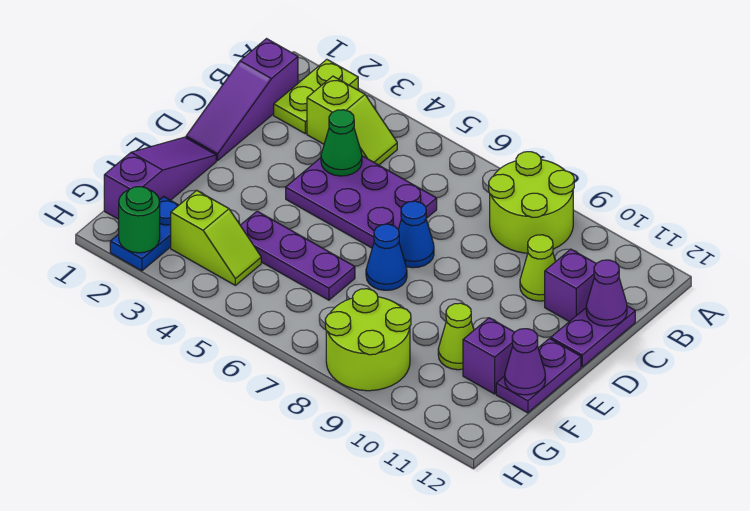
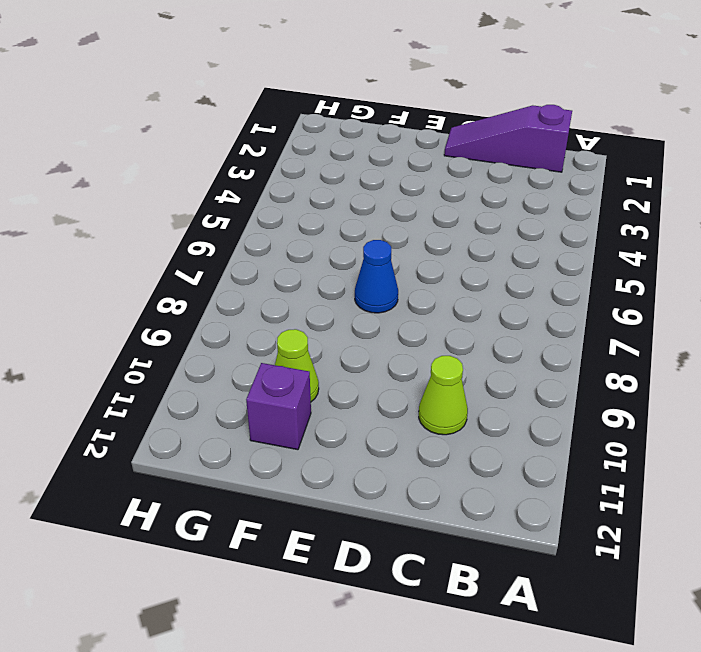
none -> lime 1x2 plate [274,60,358,133]
none -> lime 2x2 round brick [489,152,574,253]
none -> lime 1x2 slope [307,76,397,165]

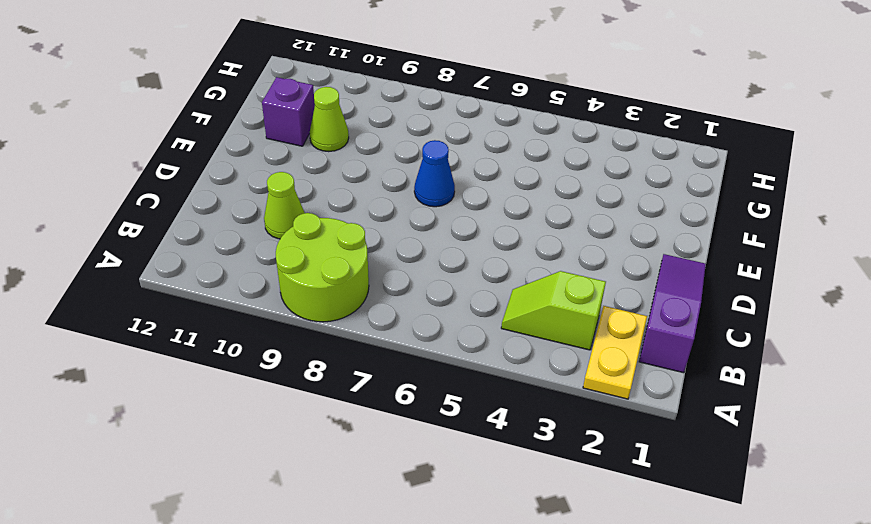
yellow 1x2 plate [583,306,647,399] -> lime 1x2 plate [274,60,358,133]
none -> purple 2x3 plate [286,156,437,248]
none -> purple 1x1 brick [545,249,596,322]
none -> purple 1x2 plate [551,306,635,367]

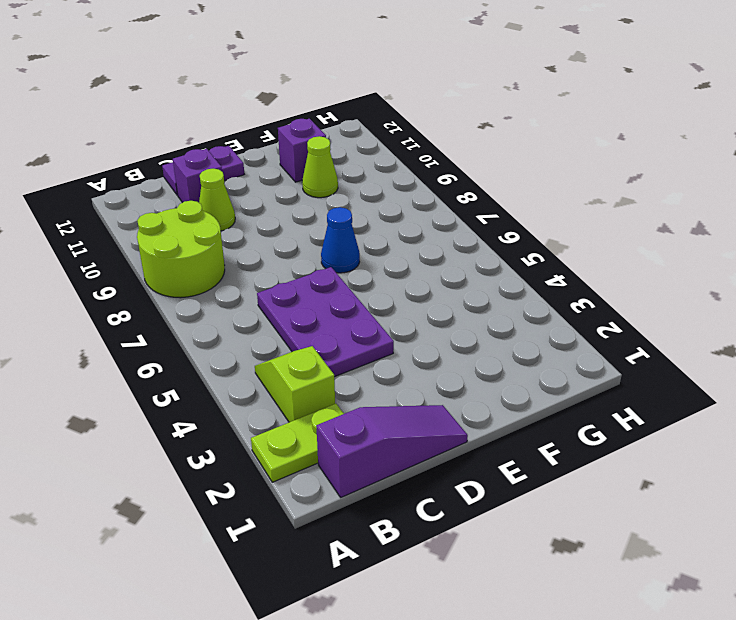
none -> blue 1x1 cone [398,201,434,268]
none -> purple 1x3 slope [104,137,216,219]
none -> purple 1x2 plate [496,339,581,413]

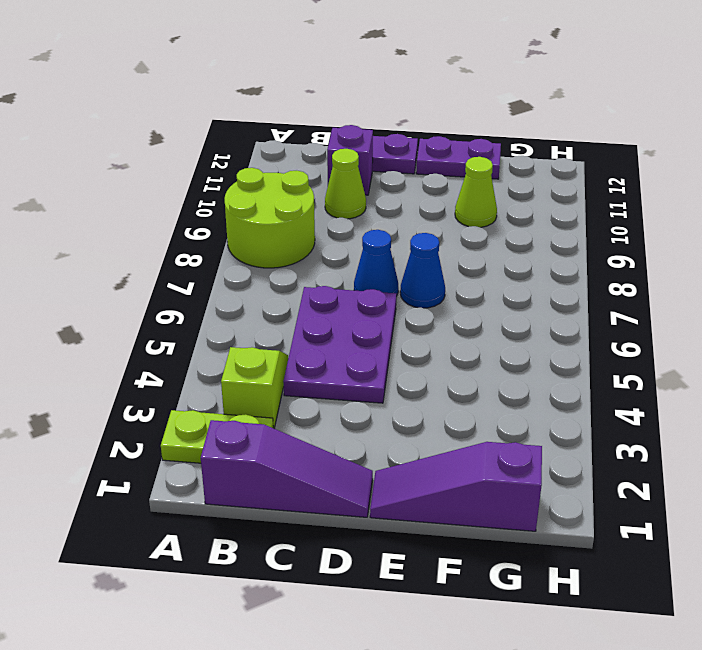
none -> purple 1x3 plate [240,211,355,300]
none -> purple 1x1 brick [463,318,515,394]
none -> blue 1x2 plate [110,197,179,271]

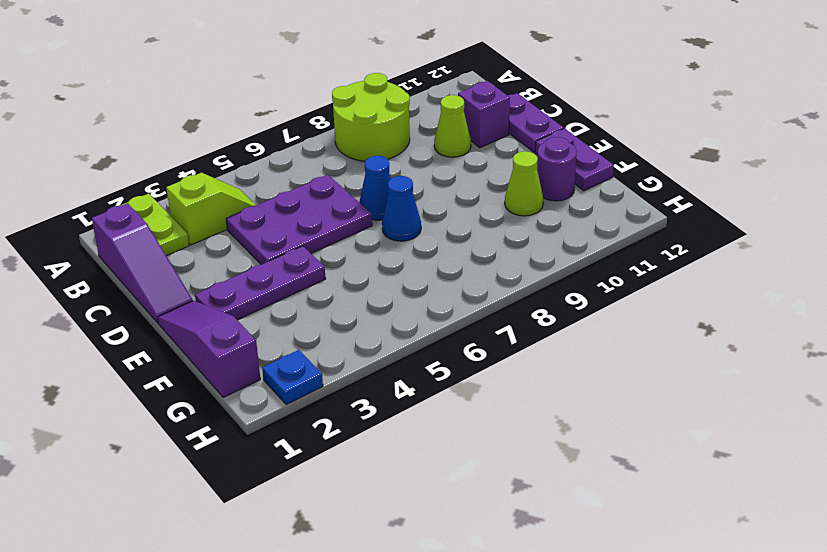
purple 1x3 plate [195,246,326,320] -> purple 1x3 plate moved to [240,211,355,300]
purple 1x1 round brick [537,137,577,201] -> purple 1x1 brick [463,318,515,394]
blue 1x1 plate [262,350,323,405] -> blue 1x2 plate [110,197,179,271]
none -> lime 1x2 slope [171,191,261,285]
none -> lime 2x2 round brick [325,289,411,391]
none -> green 1x1 cone [321,110,362,176]

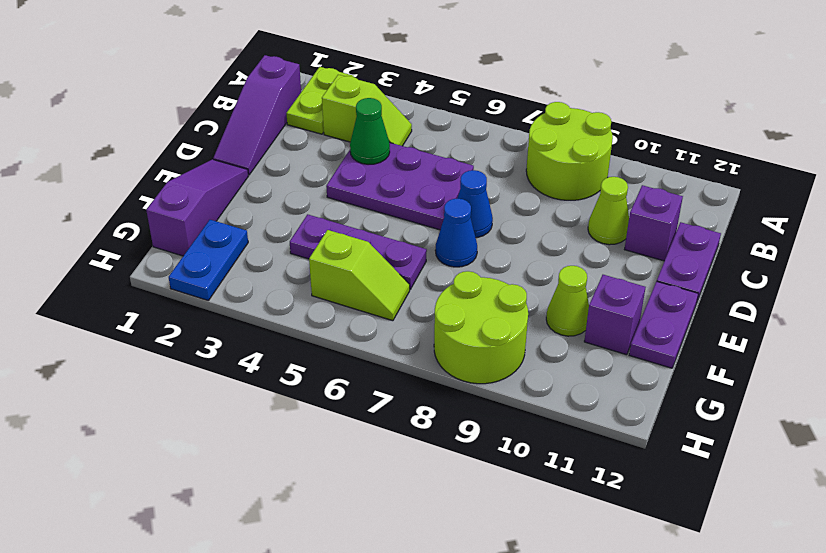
lime 1x2 slope [309,230,410,321] -> lime 1x2 slope moved to [171,191,261,285]
none -> purple 1x1 cone [586,260,627,326]
none -> purple 1x1 cone [505,329,545,395]
none -> green 1x1 round brick [119,187,160,253]

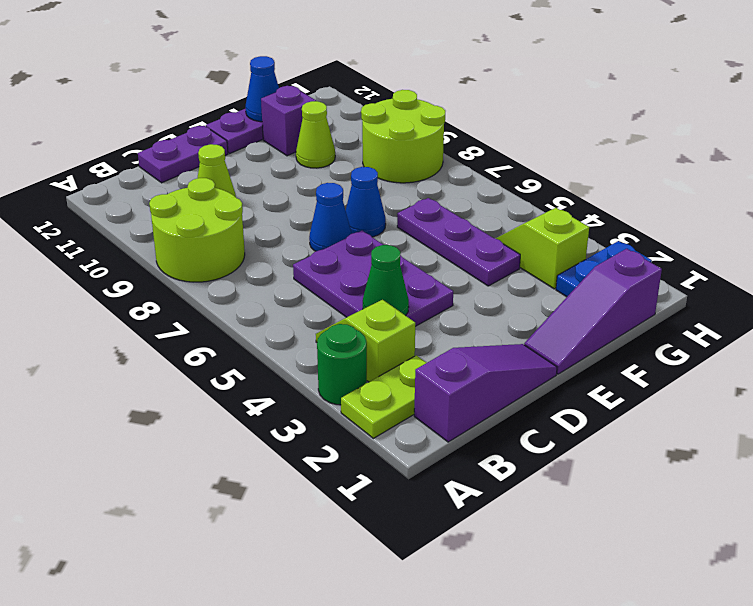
green 1x1 round brick [317,324,367,405] -> green 1x1 round brick moved to [119,187,160,253]
blue 1x1 cone [246,56,279,122] -> purple 1x1 cone [505,329,545,395]
none -> purple 1x1 brick [545,249,596,322]
none -> purple 1x1 cone [586,260,627,326]

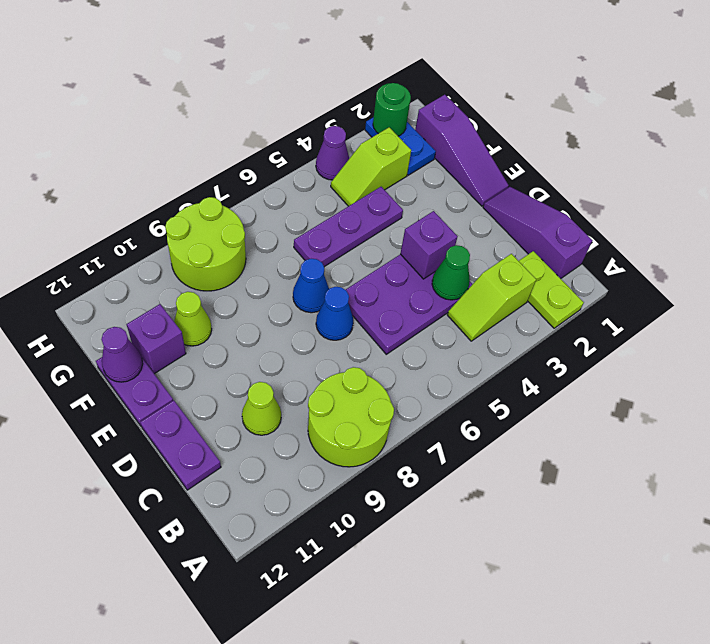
purple 1x1 brick [400,211,458,279] -> purple 1x1 brick moved to [545,249,596,322]
purple 1x1 cone [316,126,349,180] -> purple 1x1 cone moved to [586,260,627,326]

